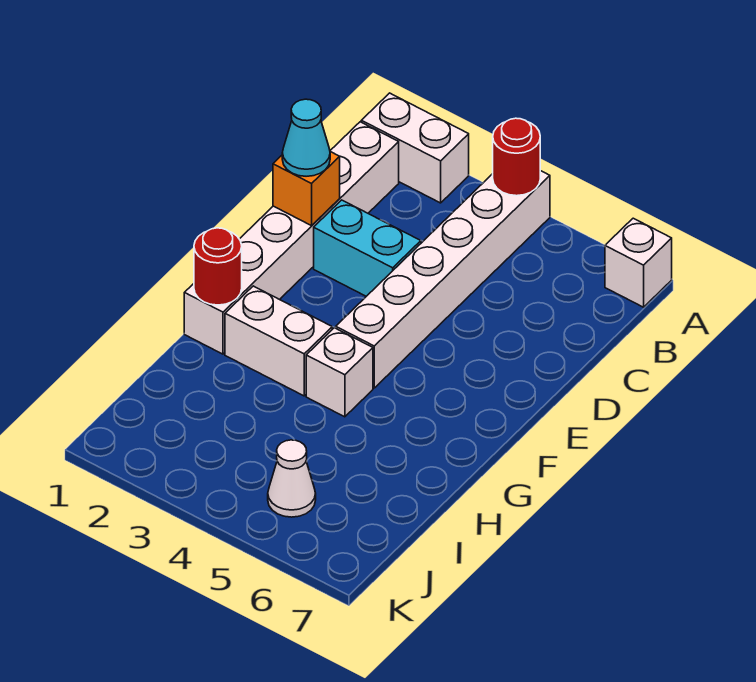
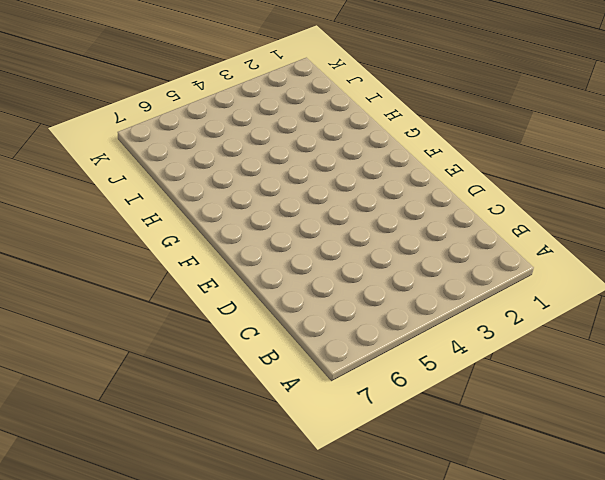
none -> white 1x2 brick [361,93,469,203]
none -> white 1x6 brick [336,171,550,388]
none -> white 1x1 brick [605,218,672,307]

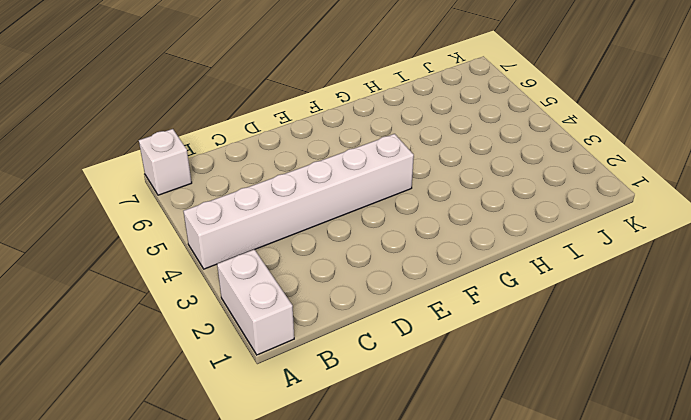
none -> white 1x6 brick [184,122,399,354]
none -> cyan 1x2 brick [314,200,421,296]
none -> white 1x2 brick [225,286,332,396]

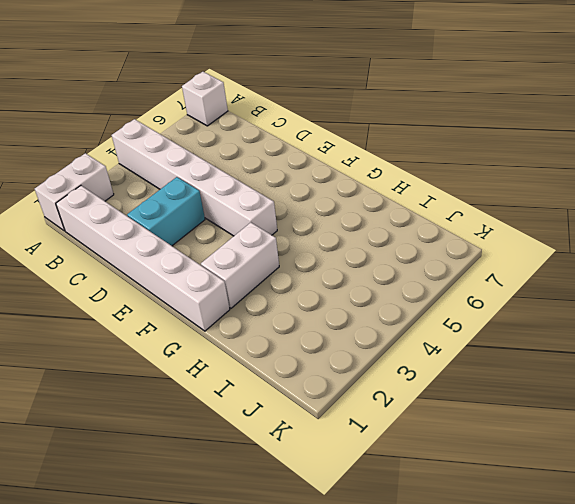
none -> white 1x1 brick [306,328,373,417]
none -> white 1x1 cone [268,440,316,517]
none -> red 1x1 round brick [493,118,540,196]

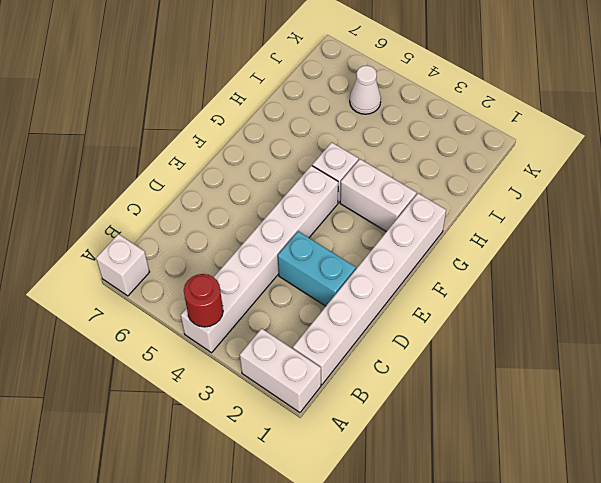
none -> orange 1x1 brick [273,152,340,226]
none -> red 1x1 round brick [194,228,242,305]
none -> cyan 1x1 cone [282,99,330,176]

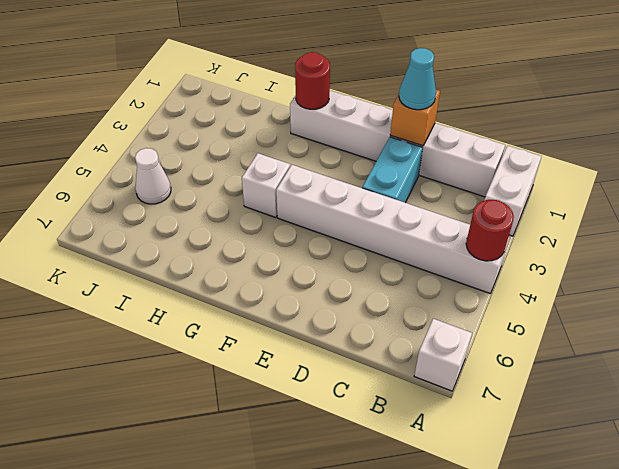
none -> white 1x2 brick [225,286,332,396]

